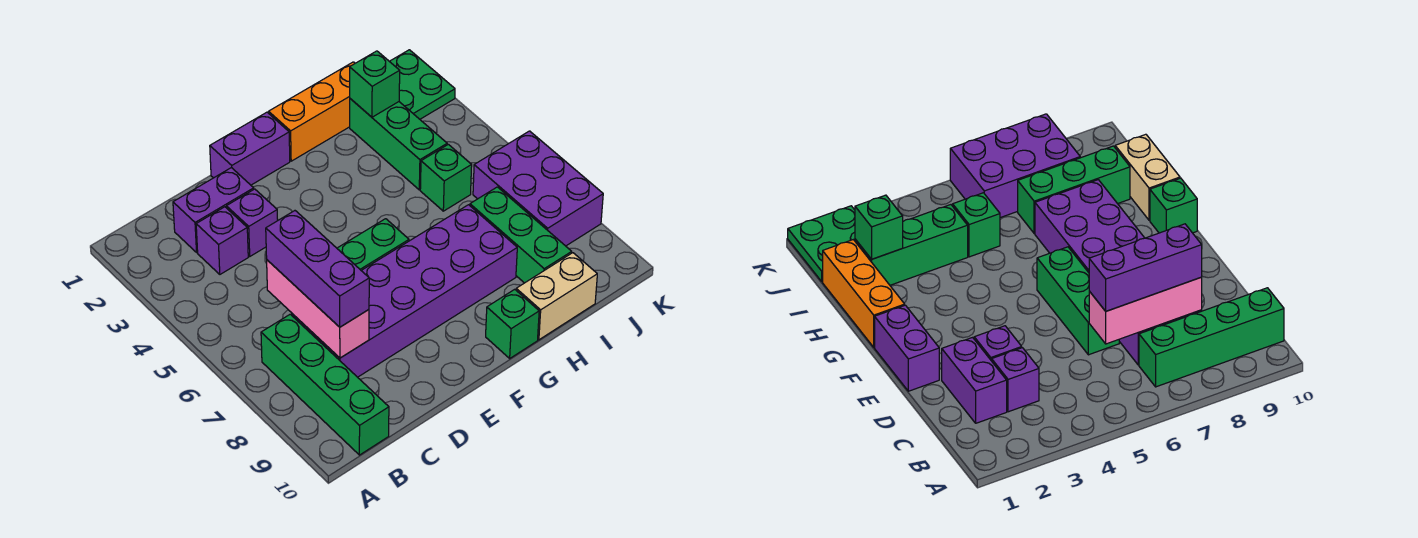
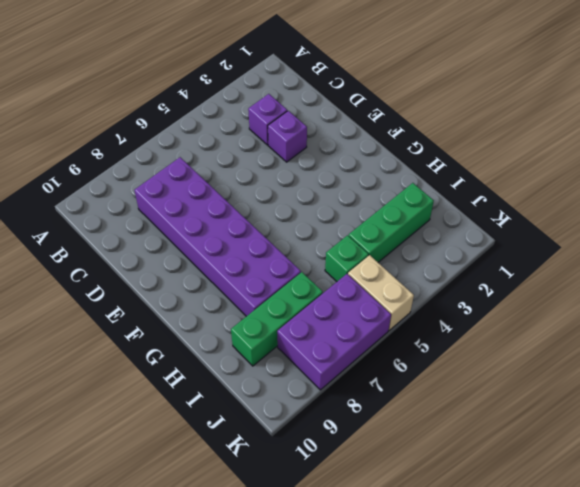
tan 1x2 brick [348,255,414,330] -> tan 1x2 brick moved to [516,253,597,340]
none -> green 1x4 brick [261,314,389,455]
none -> purple 1x2 brick [173,168,254,252]
none -> green 1x3 brick [337,219,409,270]

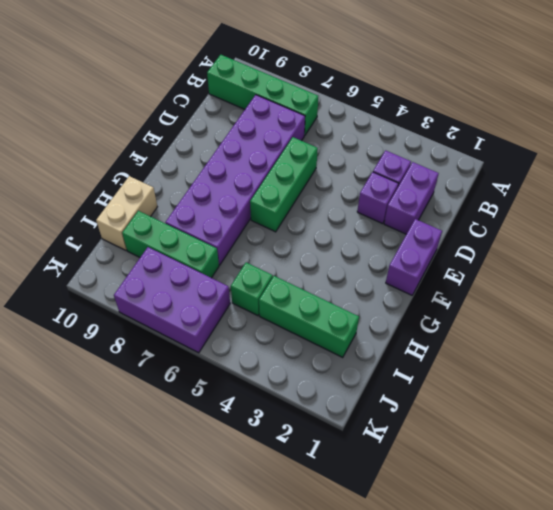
none -> orange 1x3 brick [269,62,355,161]
none -> green 1x1 brick [486,289,539,358]
none -> green 2x2 plate [389,50,455,119]

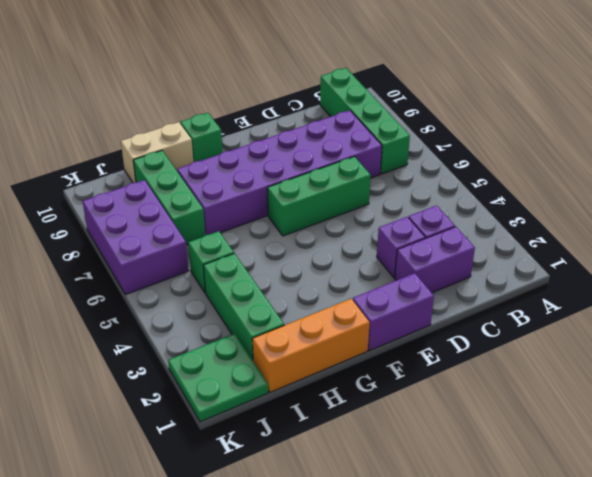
none -> pink 1x3 brick [267,260,369,358]
none -> green 1x1 brick [350,51,400,117]
none -> purple 1x3 brick [266,211,369,327]

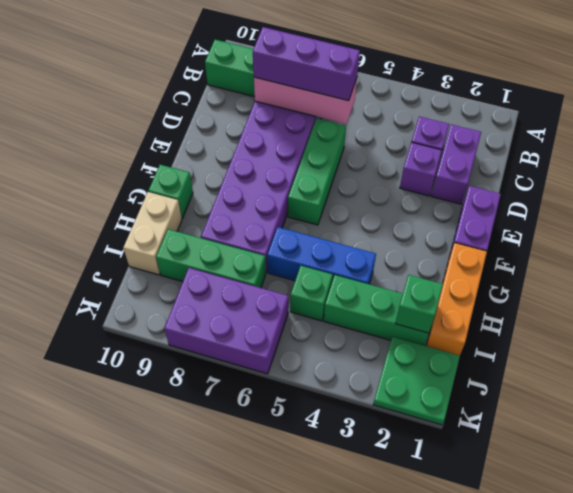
blue 1x3 brick [267,227,376,284] -> none

